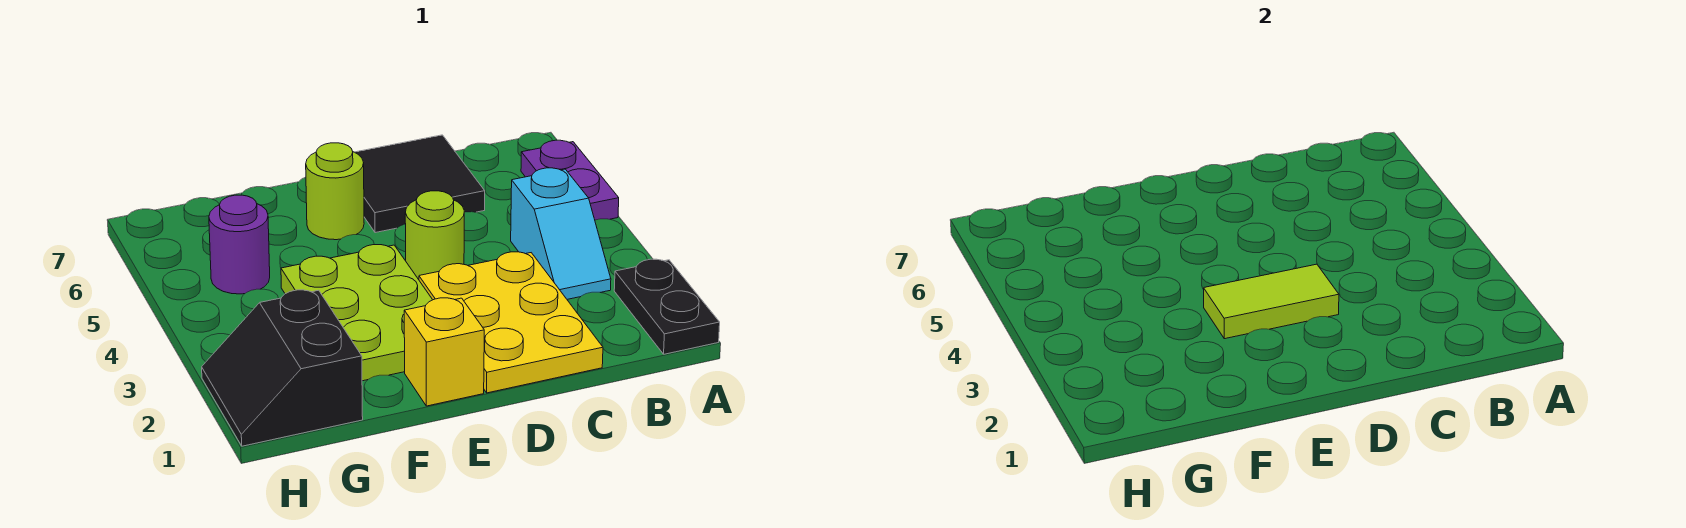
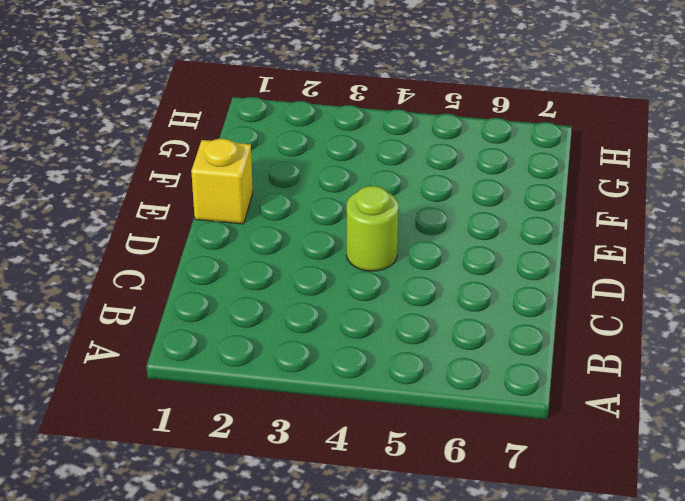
none -> black 1x2 plate [614,259,720,354]
none -> purple 1x2 plate [521,140,619,220]
none -> cyan 1x2 slope [511,168,611,299]

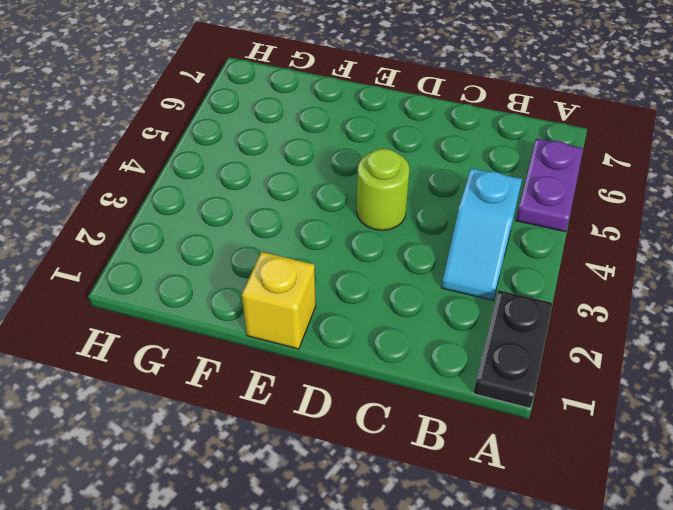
none -> yellow 2x3 plate [419,252,603,393]
none -> black 2x2 tile [355,135,485,233]
none -> lime 2x3 plate [281,245,432,381]

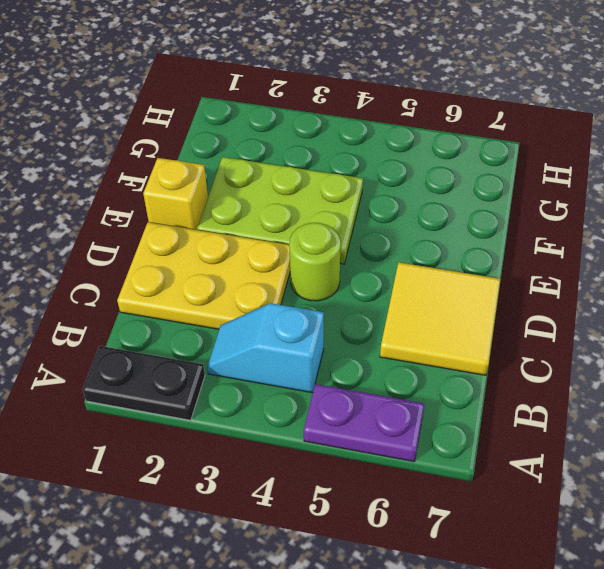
yellow 2x2 tile [380,262,500,375] -> black 2x2 tile [355,135,485,233]
none -> lime 1x1 round brick [306,143,364,240]
none -> black 2x2 slope [202,290,363,446]
none -> purple 1x1 round brick [209,195,270,294]

